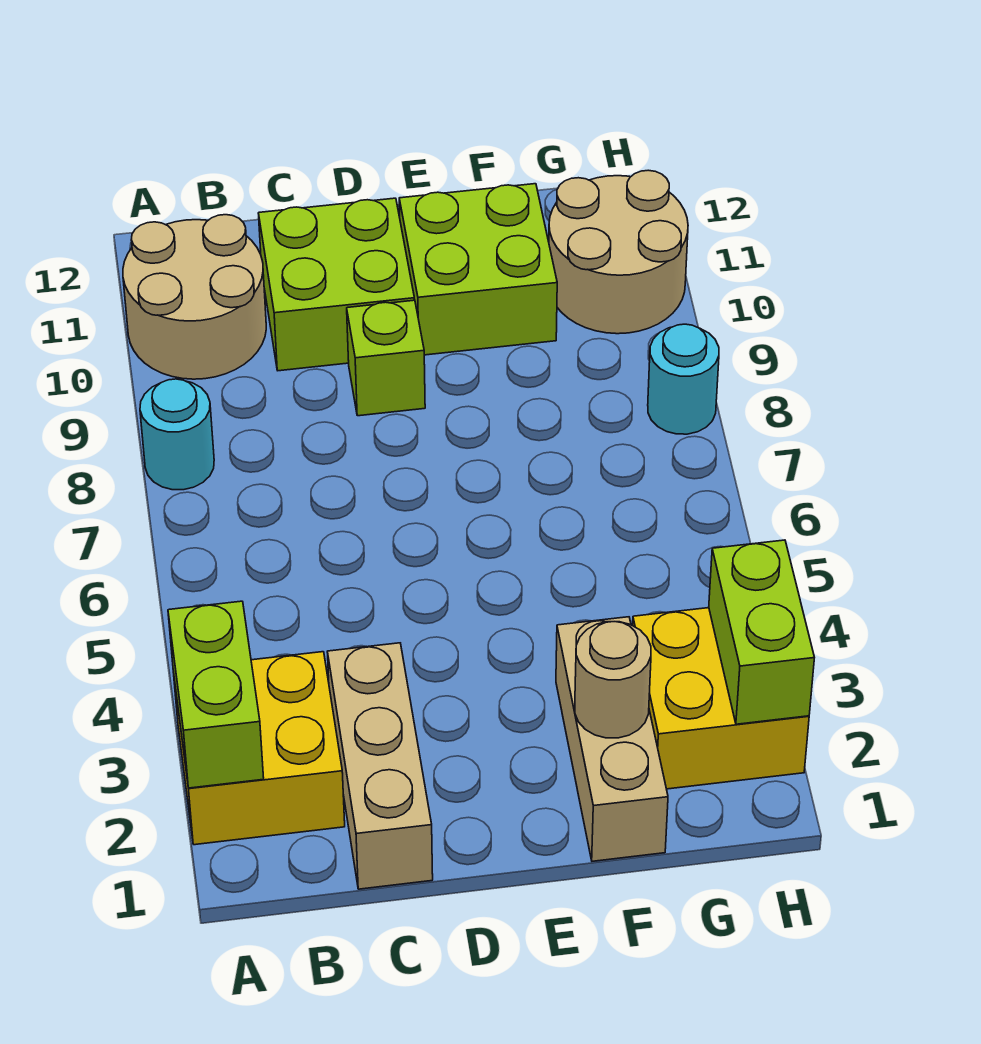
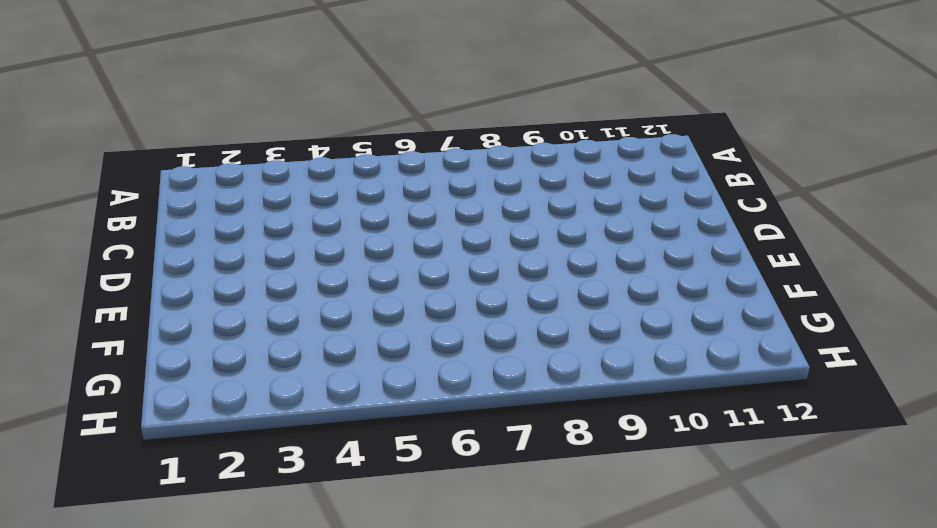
none -> yellow 2x2 brick [173,652,345,845]
none -> cyan 1x1 round brick [140,379,214,490]
none -> tan 2x2 round brick [123,215,266,379]

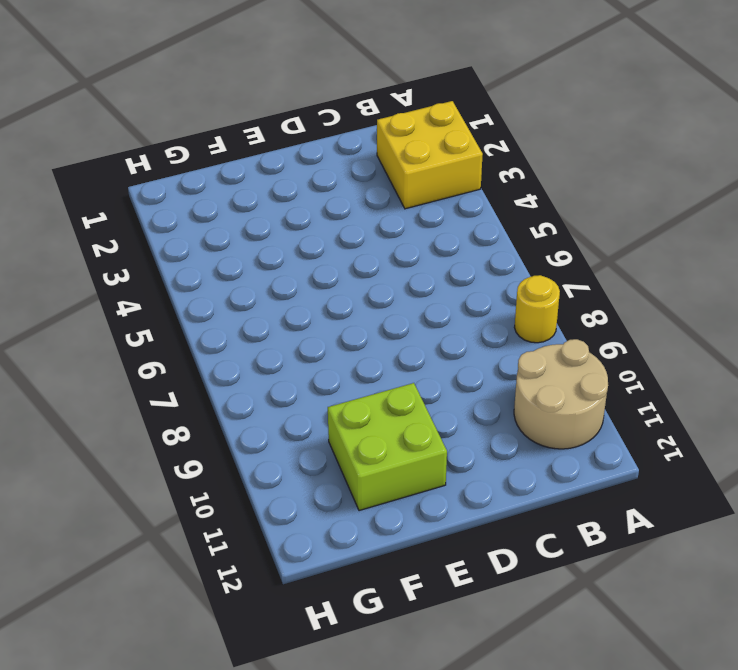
yellow 1x1 round brick [514,275,560,343] -> cyan 1x1 round brick [140,379,214,490]
none -> tan 1x3 brick [327,643,433,889]
none -> lime 2x2 brick [258,198,415,371]
none -> lime 1x1 brick [347,300,425,416]

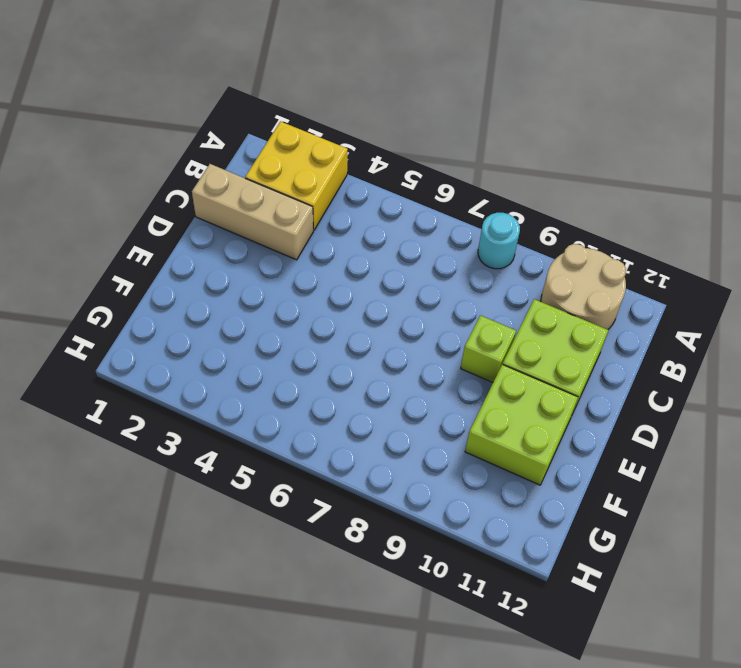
none -> tan 1x3 brick [556,617,668,861]
none -> yellow 2x2 brick [633,608,809,789]
none -> tan 2x2 round brick [549,170,688,334]

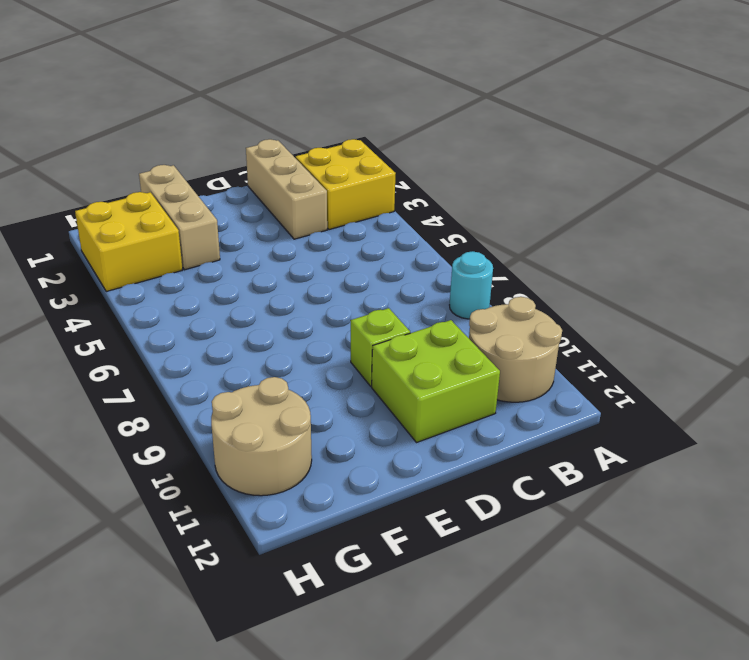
none -> lime 2x2 brick [399,184,557,355]
none -> cyan 1x1 round brick [648,324,719,434]
none -> lime 1x2 brick [168,601,264,788]

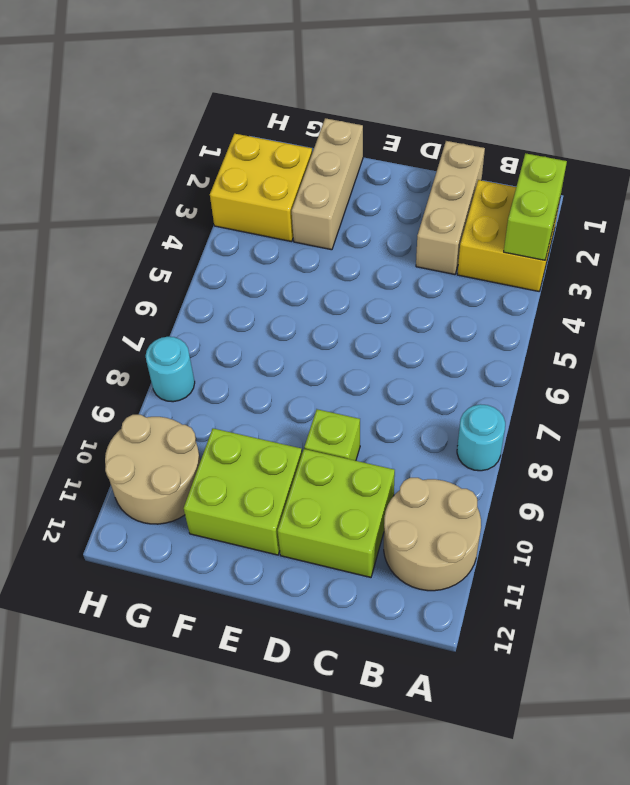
none -> tan 1x1 round brick [575,622,651,738]
none -> lime 1x2 brick [709,540,814,724]

